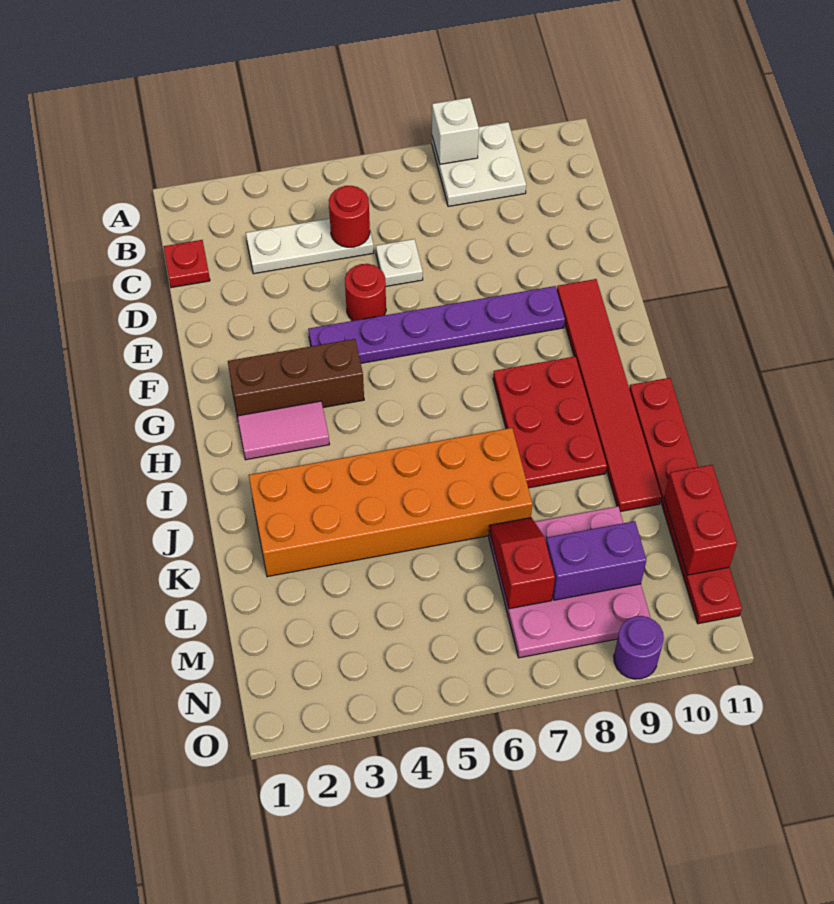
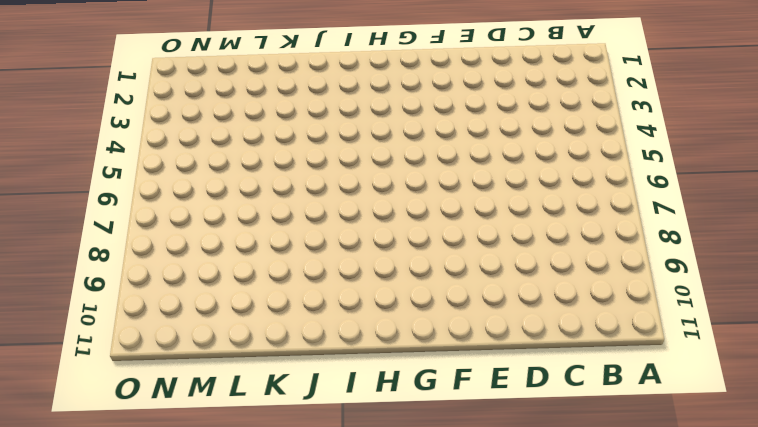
none -> white 2x2 plate [432,122,526,206]
none -> red 1x1 plate [163,240,210,288]
none -> white 1x3 plate [246,219,374,274]

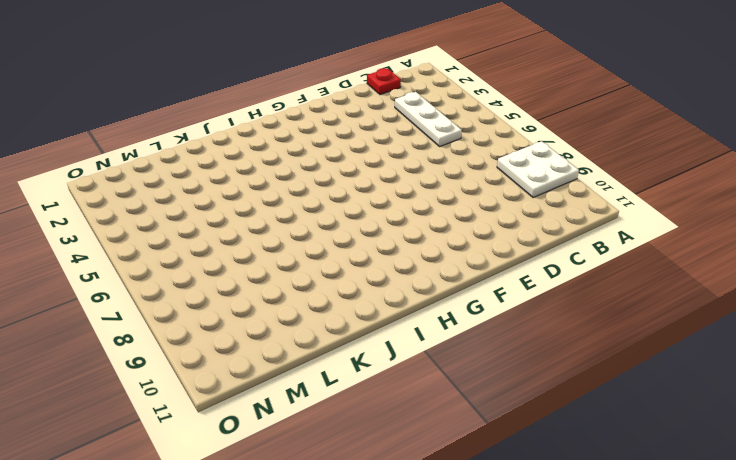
none -> white 1x1 plate [376,239,423,286]
none -> red 1x1 round brick [345,264,386,321]
none -> purple 1x6 plate [308,286,565,363]

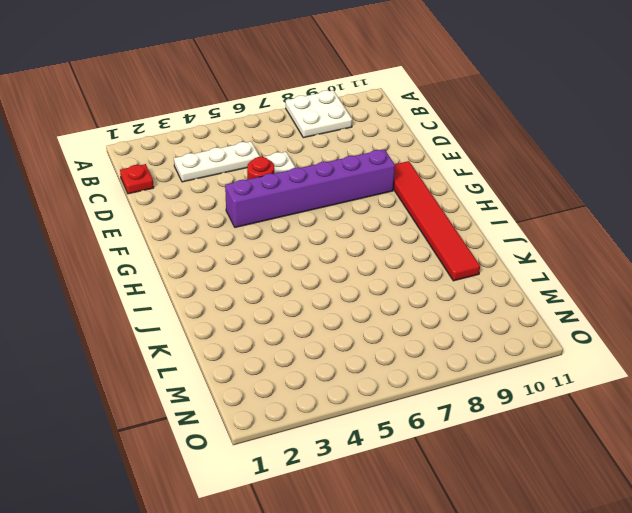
purple 1x6 brick [225,149,395,227] -> purple 1x6 plate [308,286,565,363]
none -> brown 1x3 brick [228,339,364,416]
none -> pink 1x2 tile [237,401,329,460]
none -> red 2x3 plate [493,357,607,488]

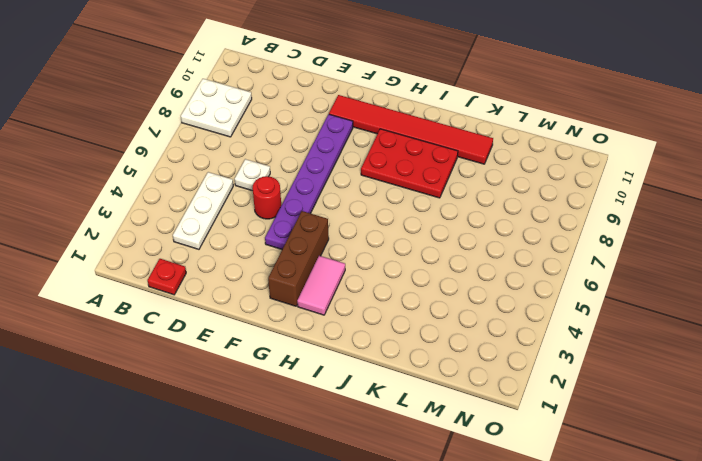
none -> red 1x6 plate [629,378,742,624]
none -> orange 2x6 brick [249,428,532,577]
none -> pink 3x3 plate [489,506,650,658]

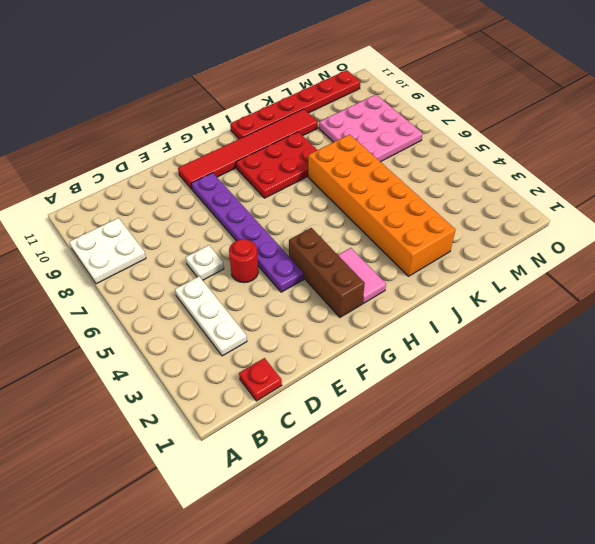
none -> purple 1x1 round brick [614,616,664,679]
none -> white 1x1 brick [432,98,479,164]
none -> red 1x1 round brick [329,186,370,247]

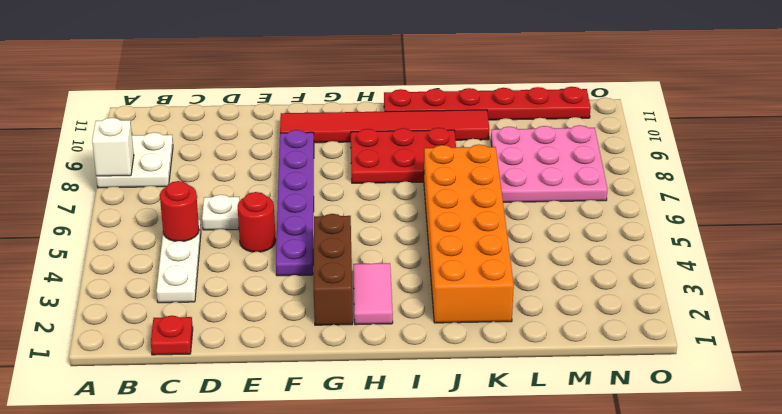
none -> purple 1x1 round brick [614,616,664,679]
none -> red 1x2 slope [489,518,555,609]
none -> red 1x2 brick [664,465,737,575]

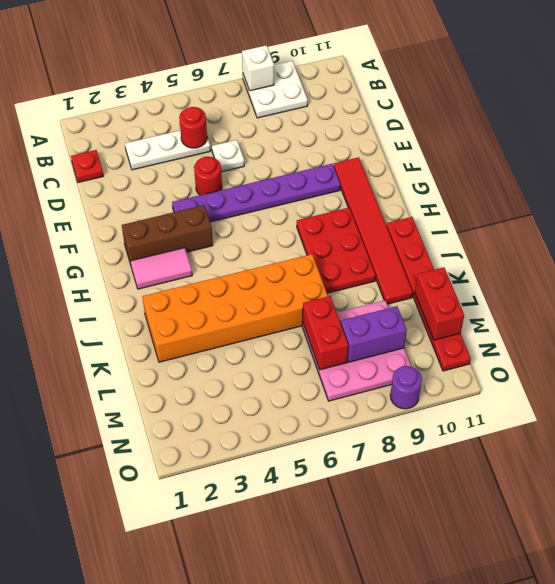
red 1x2 brick [302,296,348,370] -> red 1x2 slope [489,518,555,609]

